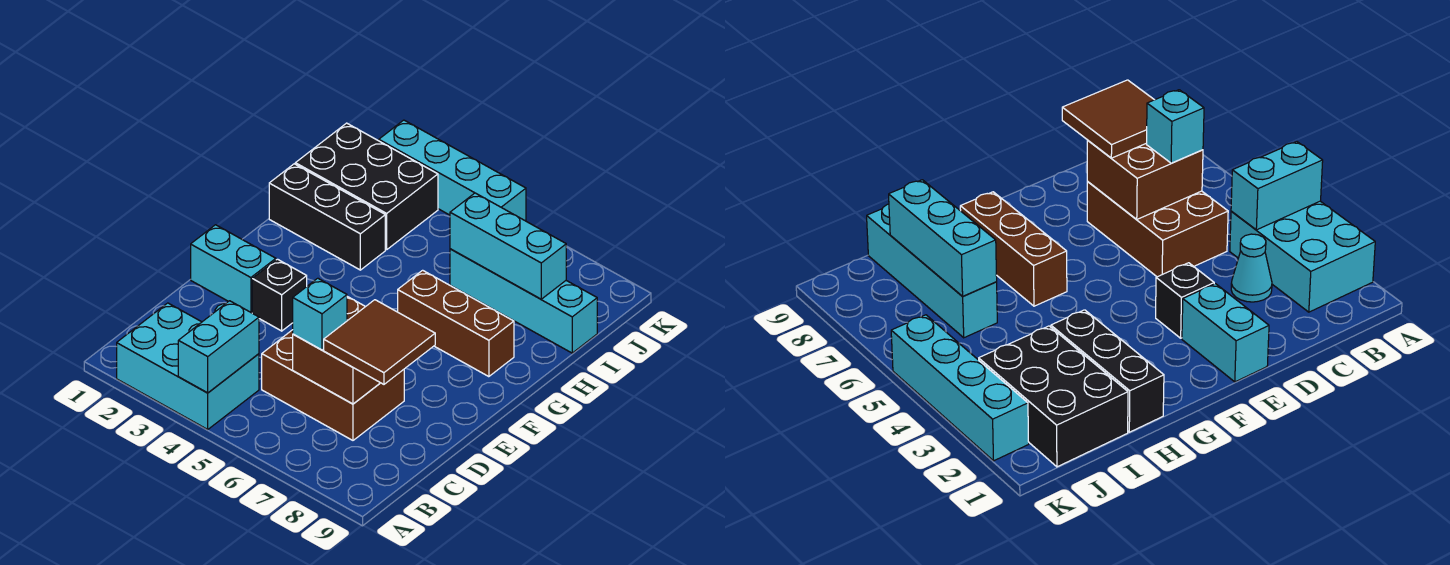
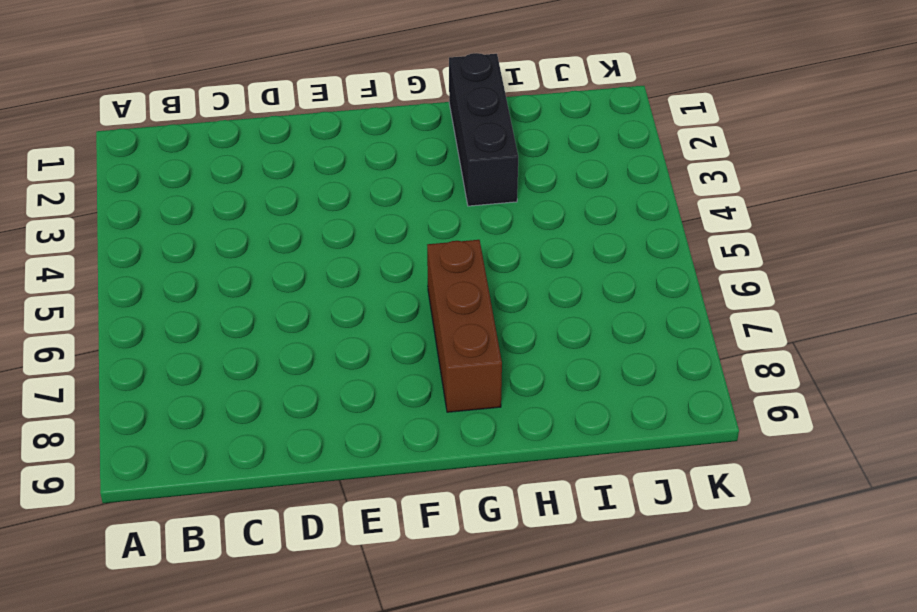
none -> cyan 2x3 brick [117,303,259,429]
none -> cyan 1x1 cone [1231,234,1272,302]
none -> brown 2x3 brick [262,330,404,440]

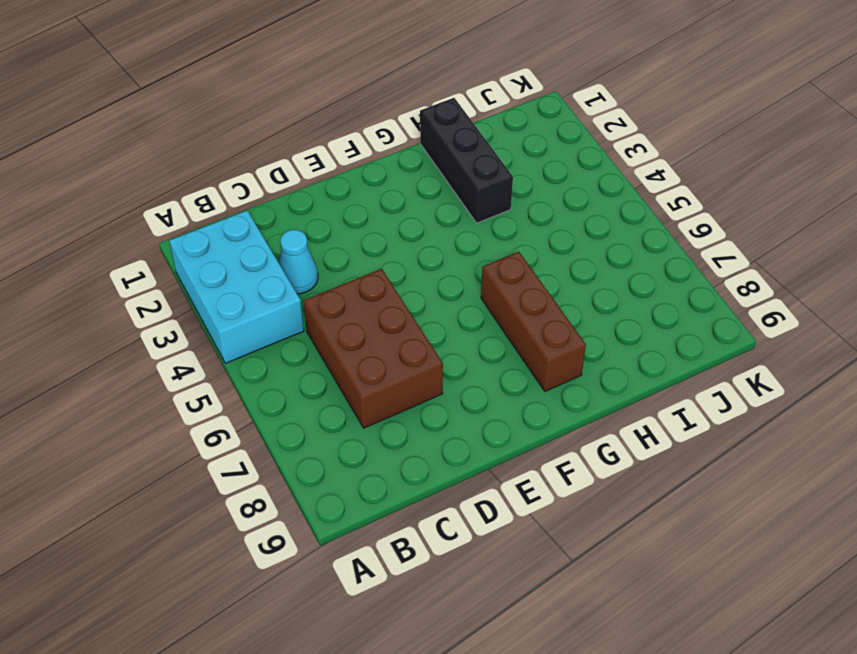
none -> cyan 1x2 brick [191,225,276,313]
none -> black 1x1 brick [252,259,307,331]
none -> black 2x3 brick [295,123,438,250]

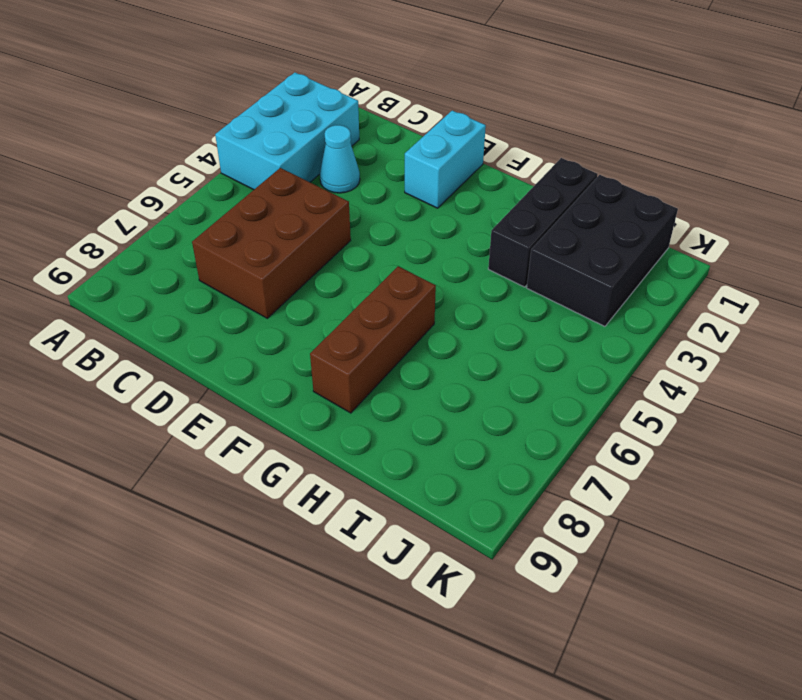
none -> black 1x1 brick [252,259,307,331]
none -> cyan 1x4 brick [450,249,597,353]
none -> cyan 1x4 brick [379,120,526,221]

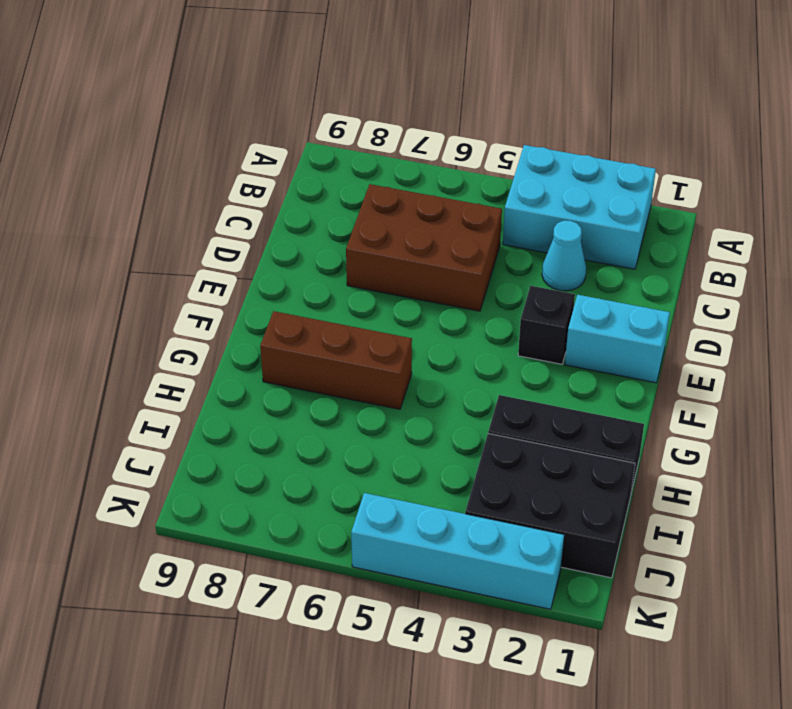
none -> cyan 1x4 brick [450,249,597,353]
none -> cyan 1x2 brick [178,301,259,393]
none -> brown 2x2 brick [293,297,380,404]

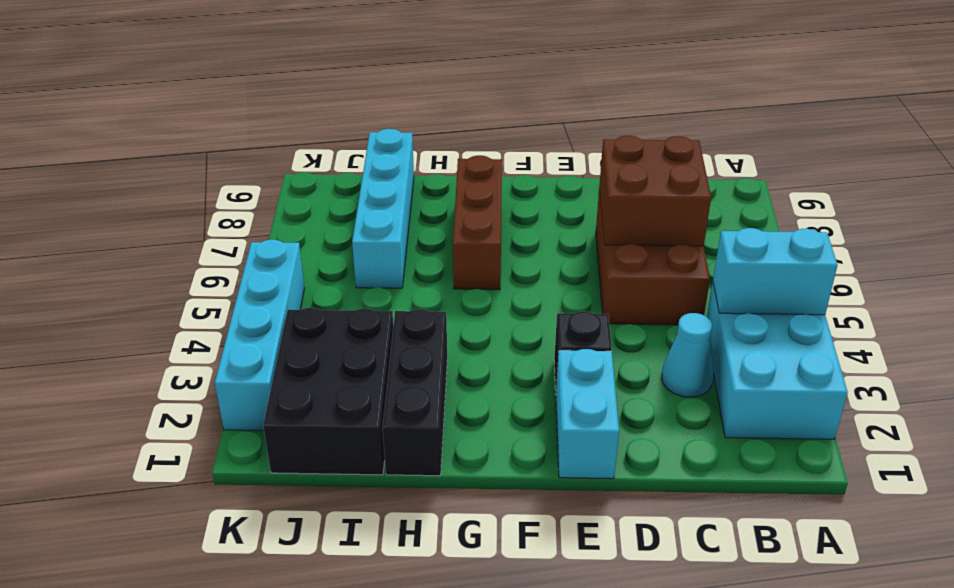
none -> cyan 1x3 brick [450,193,566,299]
none -> cyan 1x1 brick [293,278,347,350]
none -> brown 2x2 tile [324,300,435,384]

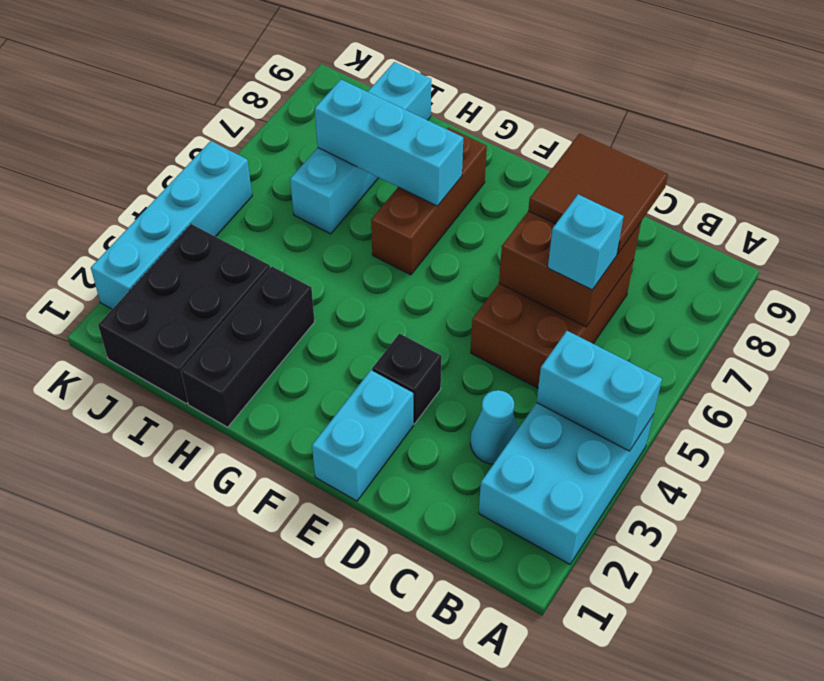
cyan 1x3 brick [315,80,463,206] -> cyan 1x3 brick turned to [450,193,566,299]

